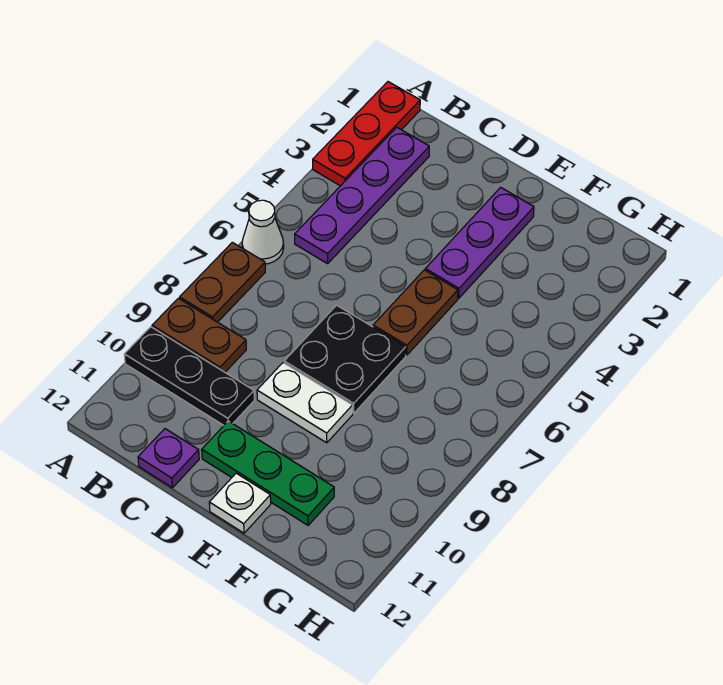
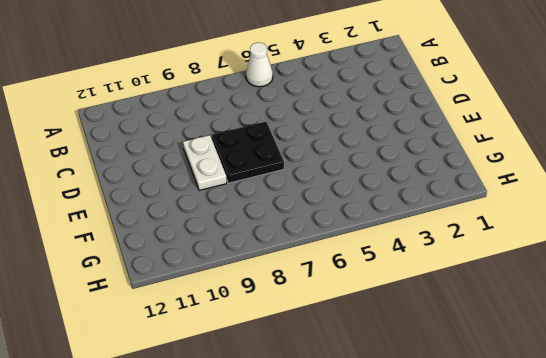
none -> red 1x3 plate [313,82,420,186]
none -> brown 1x2 plate [180,242,265,322]
none -> brown 1x2 plate [152,298,246,372]

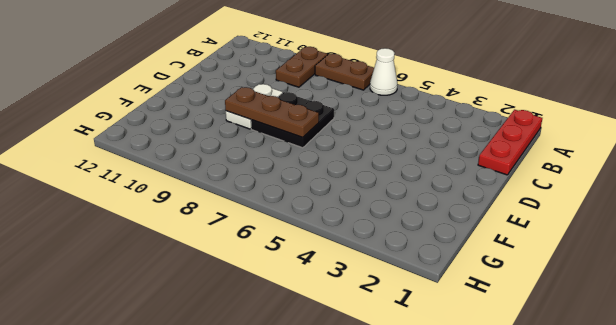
red 1x3 plate [478,110,542,175] -> red 1x3 plate turned to [313,82,420,186]
brown 1x3 plate [225,87,319,137] -> none
none -> black 1x3 plate [124,327,254,425]
none -> purple 1x4 plate [295,127,429,264]
none -> purple 1x1 plate [138,429,199,488]

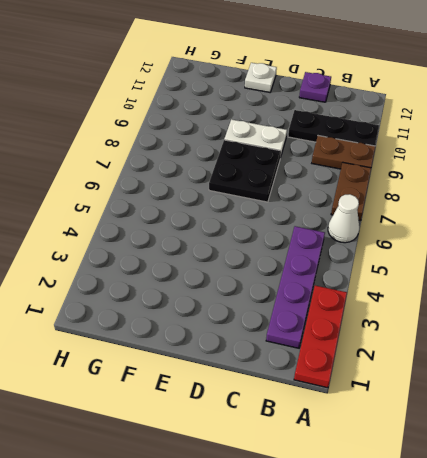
none -> green 1x3 plate [202,421,334,525]
none -> purple 1x3 plate [425,187,534,298]
none -> brown 1x2 plate [373,270,458,355]

